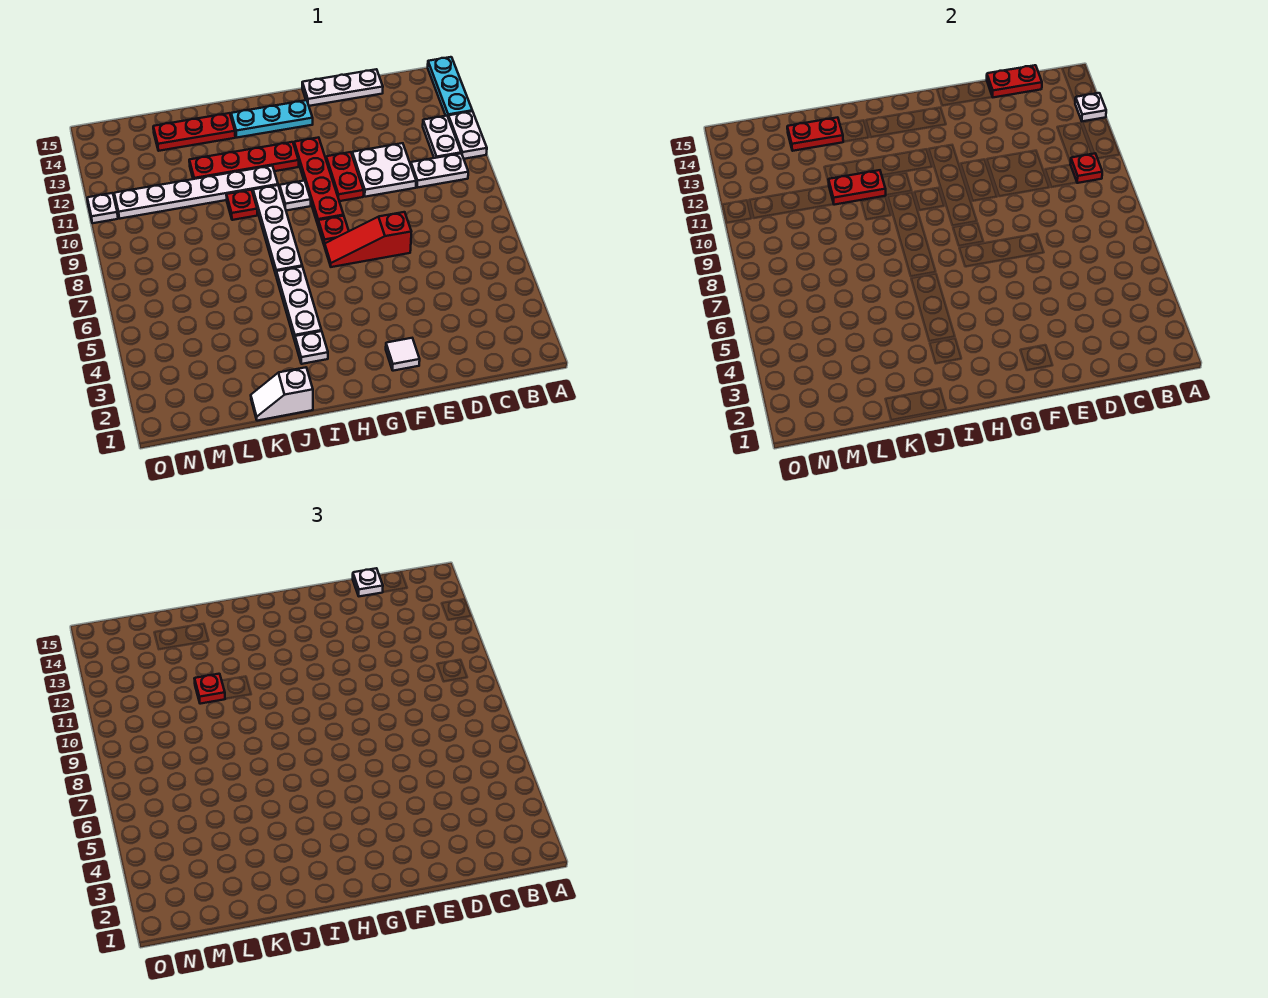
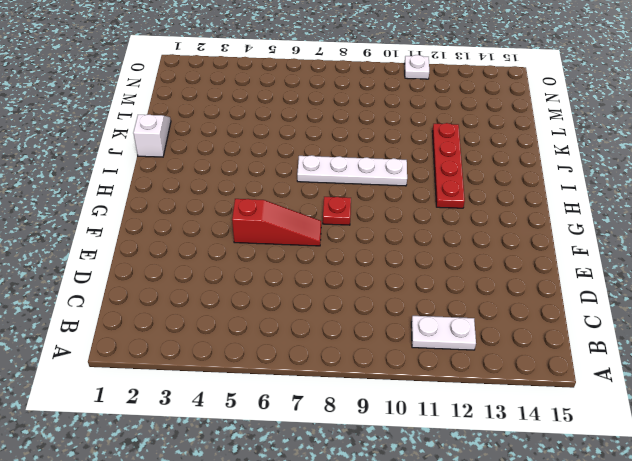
red 1x3 slope [232,199,321,246] -> red 1x3 slope turned to [325,212,411,267]
none -> white 1x2 plate [448,111,487,159]
none -> cyan 1x3 plate [428,57,472,116]
none -> white 1x2 plate [411,154,468,188]

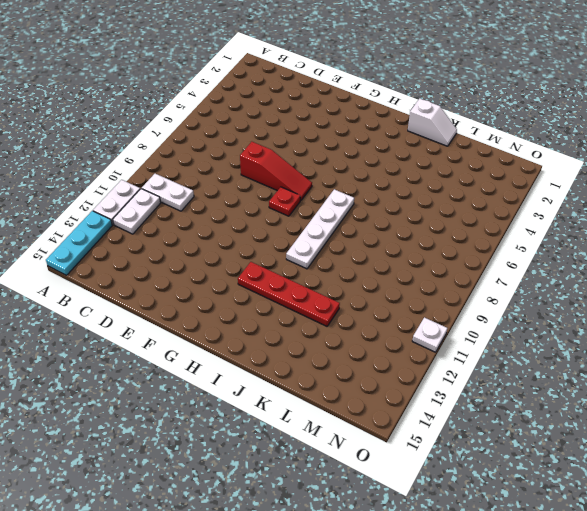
none -> white 2x2 plate [352,143,416,197]
none -> white 1x3 plate [302,69,383,106]
none -> white 1x1 tile [386,338,420,371]

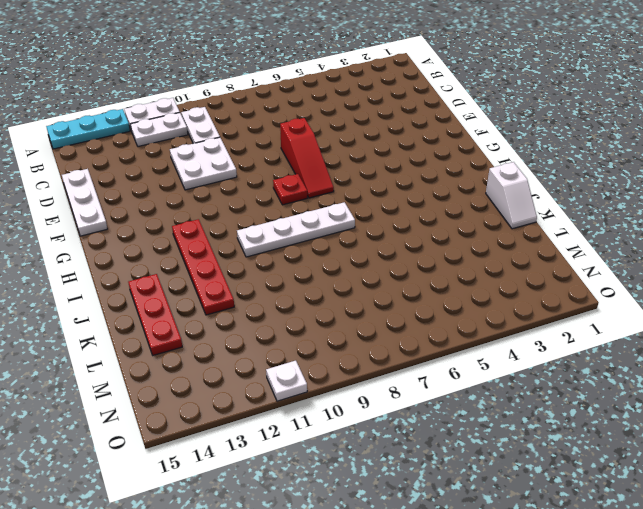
none -> white 1x1 tile [386,338,420,371]
none -> red 1x2 plate [326,152,364,201]
none -> red 1x4 plate [294,137,344,224]

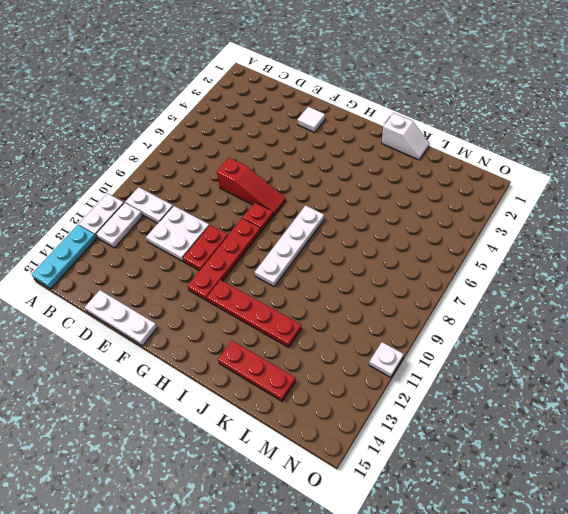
none -> cyan 1x3 plate [231,100,313,138]
none -> white 1x1 plate [280,181,311,211]
none -> white 1x1 plate [295,331,328,364]

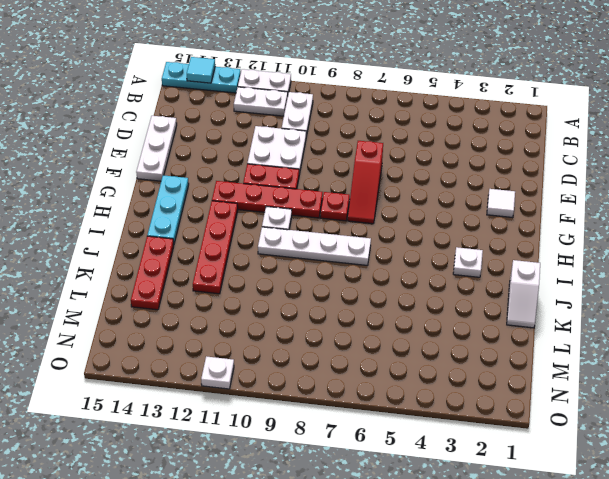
cyan 1x1 tile [187,57,215,83] -> none
none -> white 1x3 plate [276,267,321,340]
none -> white 1x6 plate [114,166,278,219]
none -> red 1x1 plate [226,190,257,220]

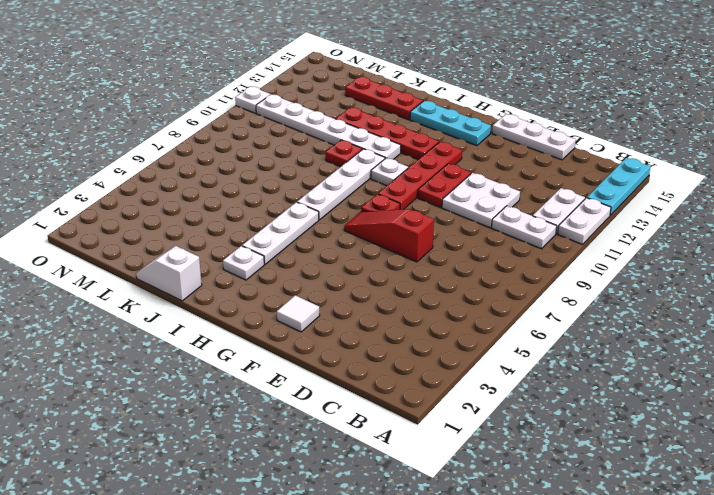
none -> white 1x1 plate [1075,93,1106,121]
none -> red 1x1 plate [1070,154,1102,183]
none -> red 1x2 plate [987,65,1042,97]

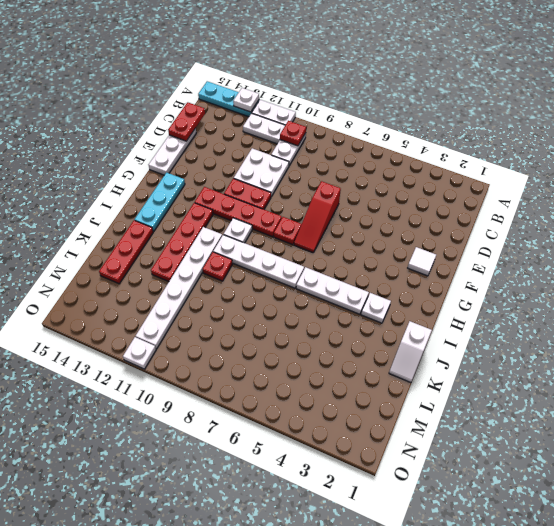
none -> red 1x2 plate [828,170,886,205]
none -> red 1x2 plate [787,117,843,151]
none -> white 1x1 plate [353,568,383,596]

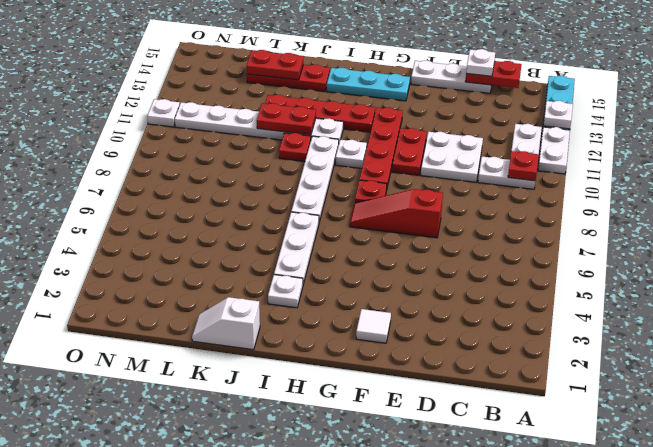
none -> red 1x1 plate [194,674,225,704]

